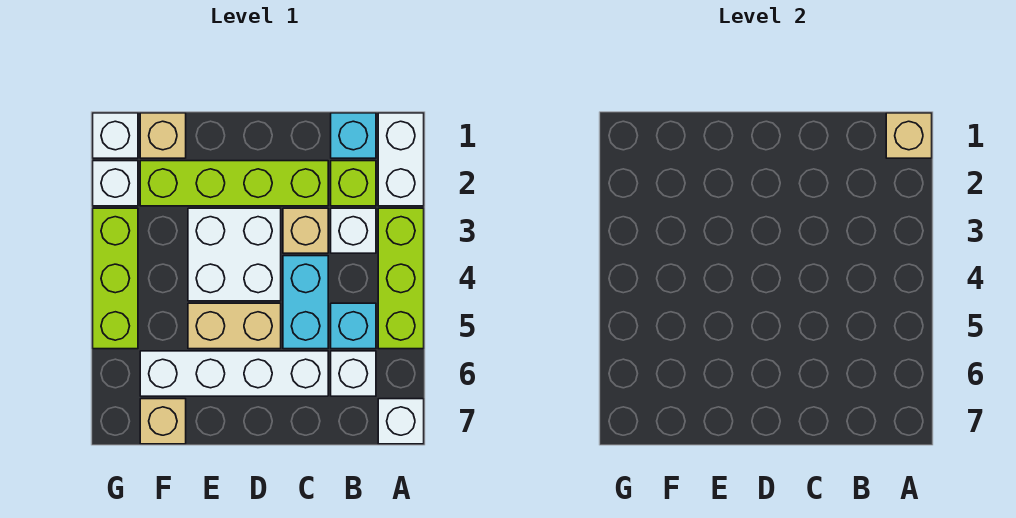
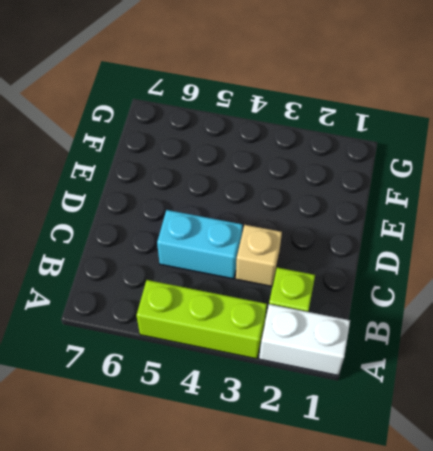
none -> white 1x1 brick [378,399,424,444]
none -> cyan 1x1 brick [331,113,376,158]
none -> white 1x1 brick [331,208,376,253]

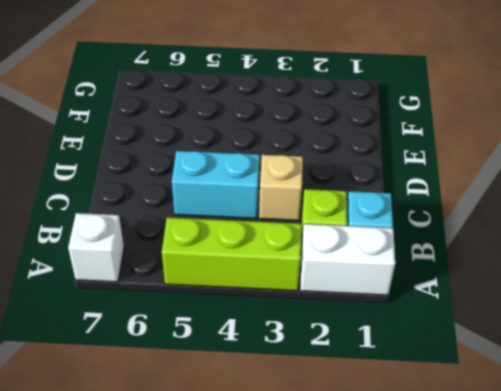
none -> white 1x1 brick [331,208,376,253]
none -> cyan 1x1 brick [331,303,376,349]
none -> white 1x1 brick [331,351,376,396]

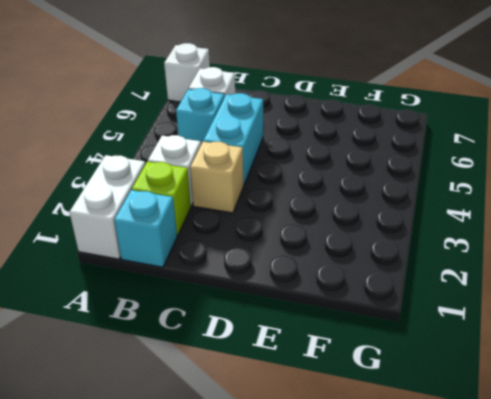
none -> lime 1x3 brick [378,208,424,349]
none -> lime 1x4 brick [140,161,328,206]
none -> white 1x4 brick [140,351,328,396]

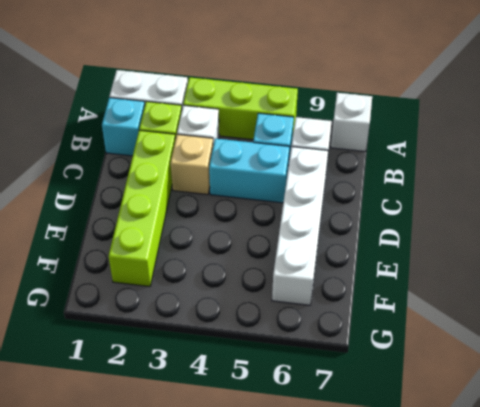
none -> white 2x2 brick [188,208,281,301]
none -> tan 1x2 brick [188,303,281,349]
none -> tan 1x1 brick [140,113,186,158]

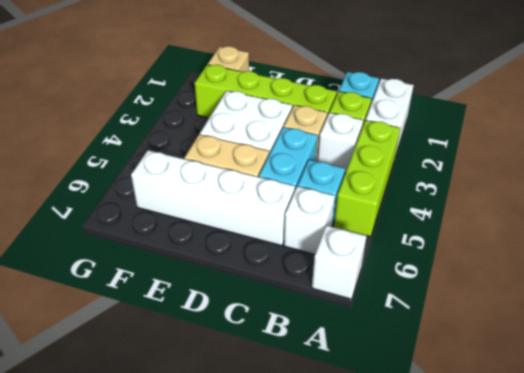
none -> tan 1x1 brick [140,399,186,444]
none -> white 1x1 brick [93,113,138,158]
none -> white 1x1 brick [93,161,138,206]

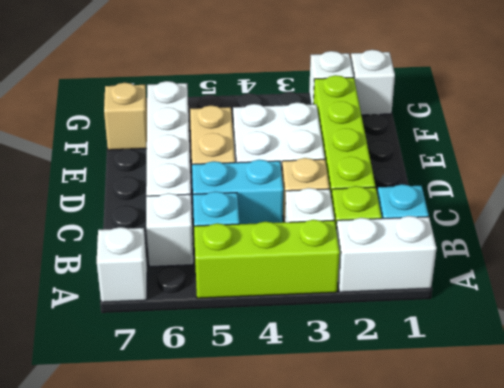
none -> tan 1x1 brick [140,113,186,158]
none -> lime 1x3 brick [93,208,138,349]
none -> tan 1x1 brick [886,113,932,158]

